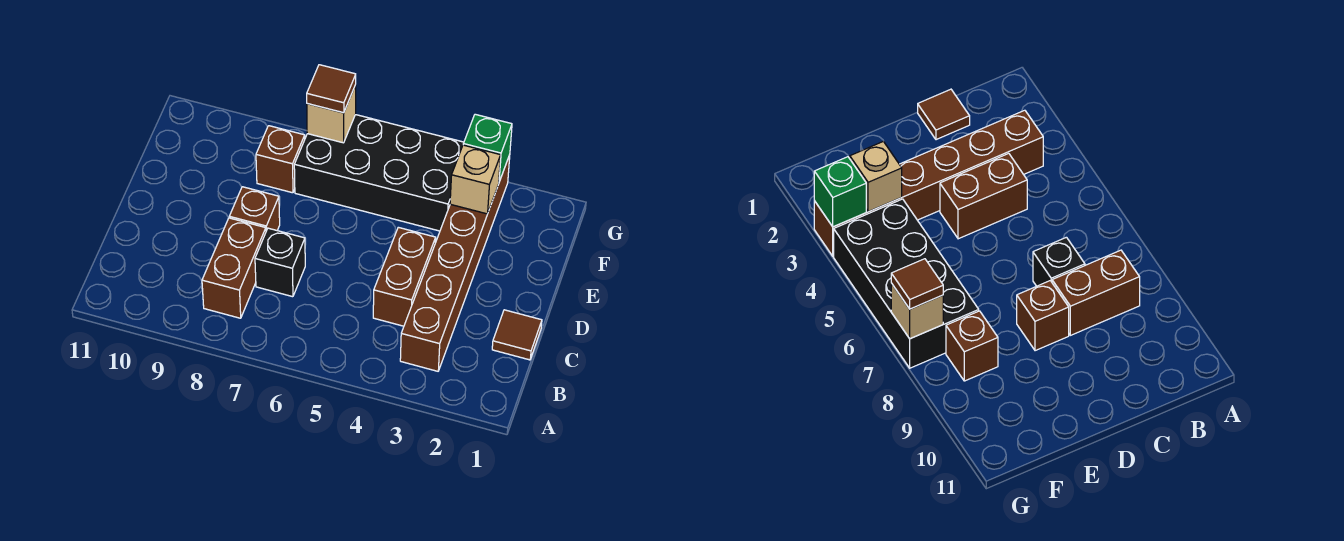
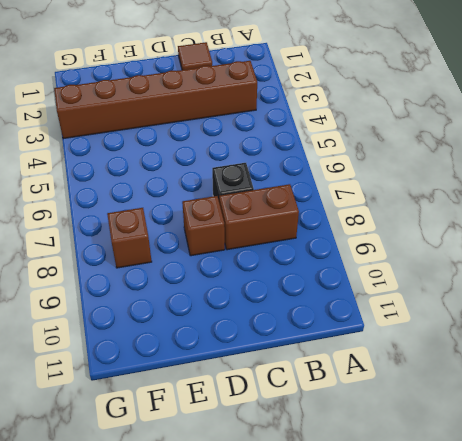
none -> brown 1x2 brick [373,227,436,326]
none -> black 2x4 brick [294,115,464,231]
none -> tan 1x1 brick [450,145,501,214]

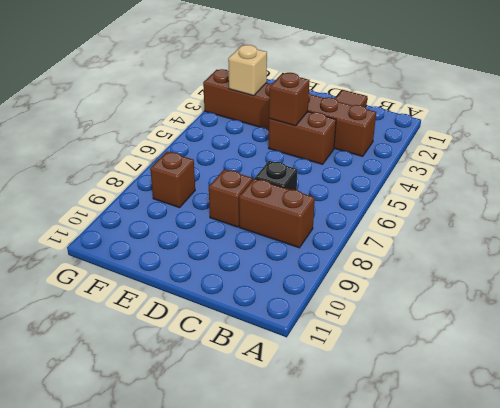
brown 1x1 brick [269,73,309,126] -> none
none -> black 2x4 brick [294,115,464,231]
none -> green 1x1 brick [463,114,512,181]
none -> tan 1x1 brick [307,85,356,143]

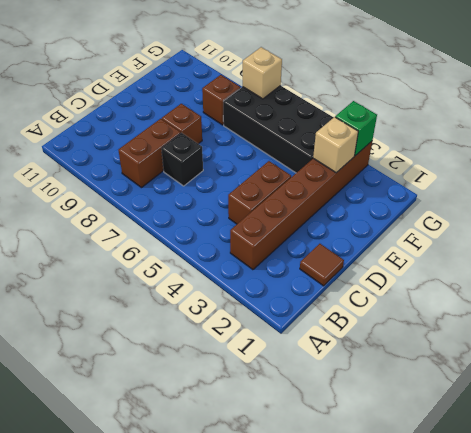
none -> brown 1x1 tile [307,65,356,113]

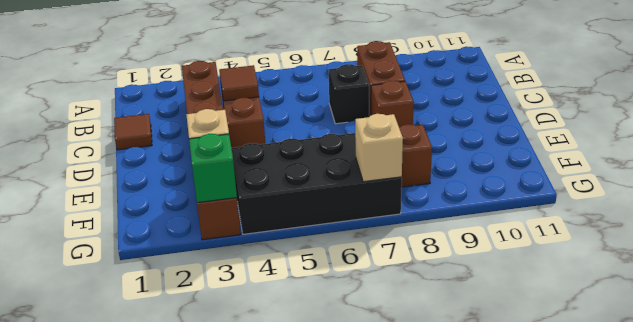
brown 1x1 tile [219,65,259,101] -> brown 1x1 tile moved to [307,65,356,113]

